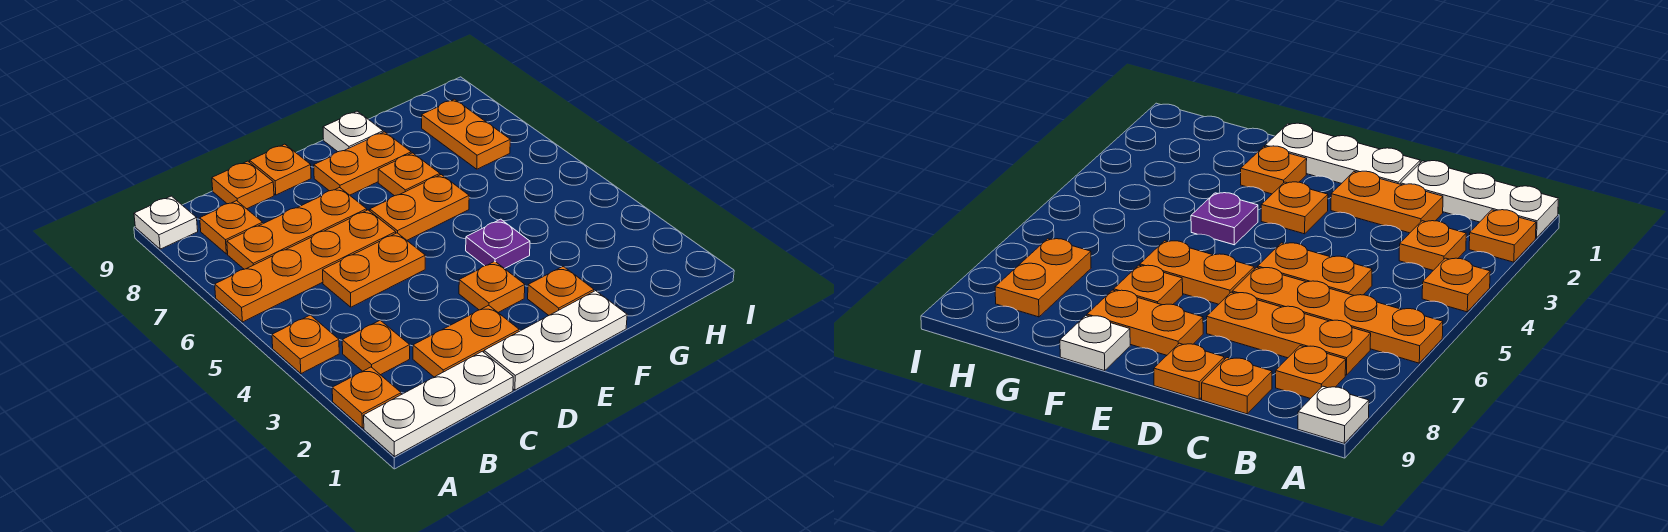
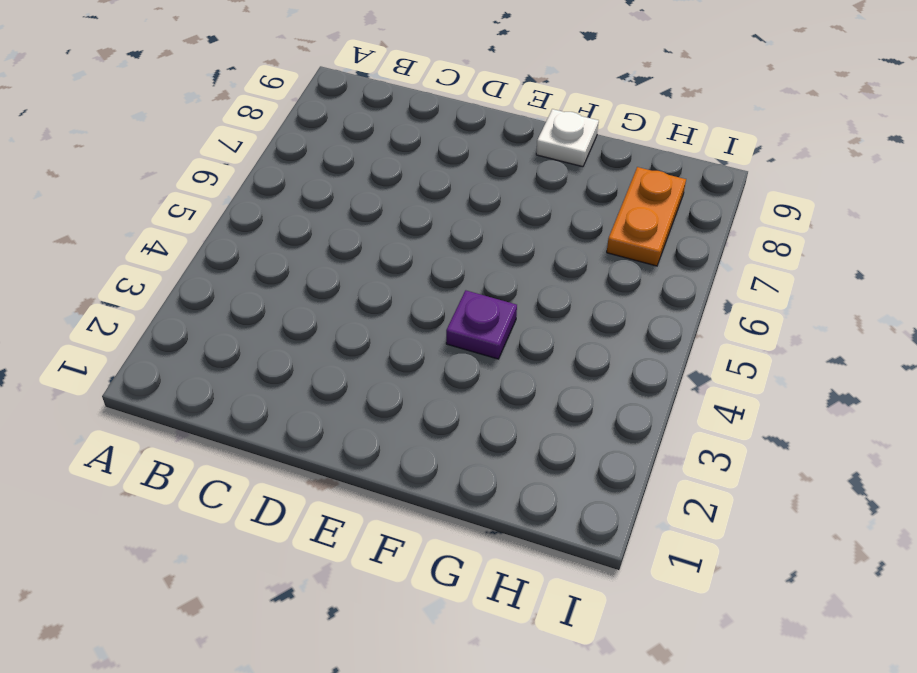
none -> white 1x3 plate [364,351,513,456]
none -> orange 1x1 plate [332,367,401,428]
none -> orange 1x1 plate [272,315,339,374]

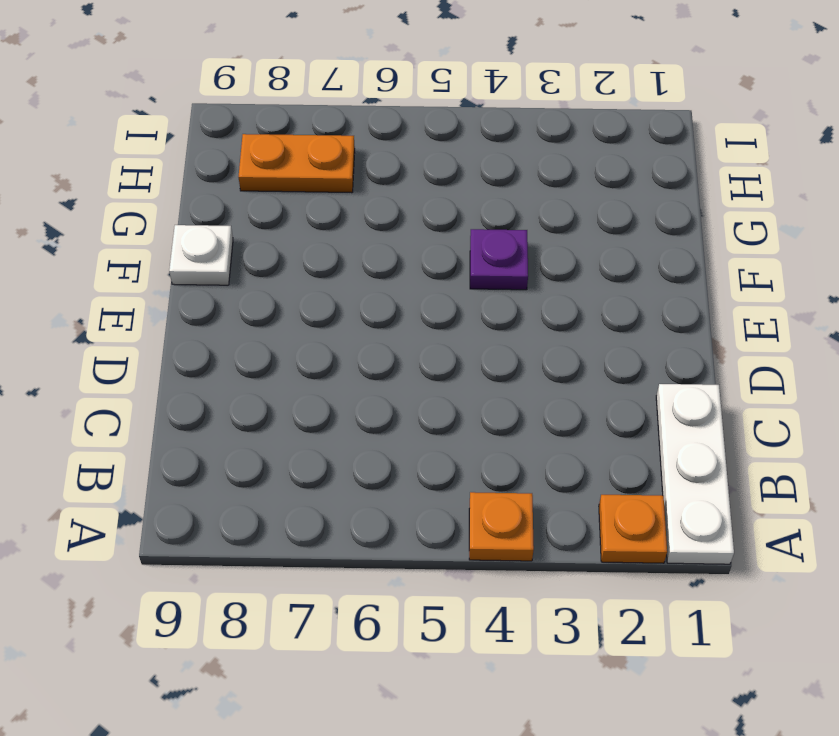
none -> orange 1x4 plate [215,210,396,322]
none -> white 1x1 plate [134,196,198,249]
none -> orange 1x1 plate [342,320,410,375]

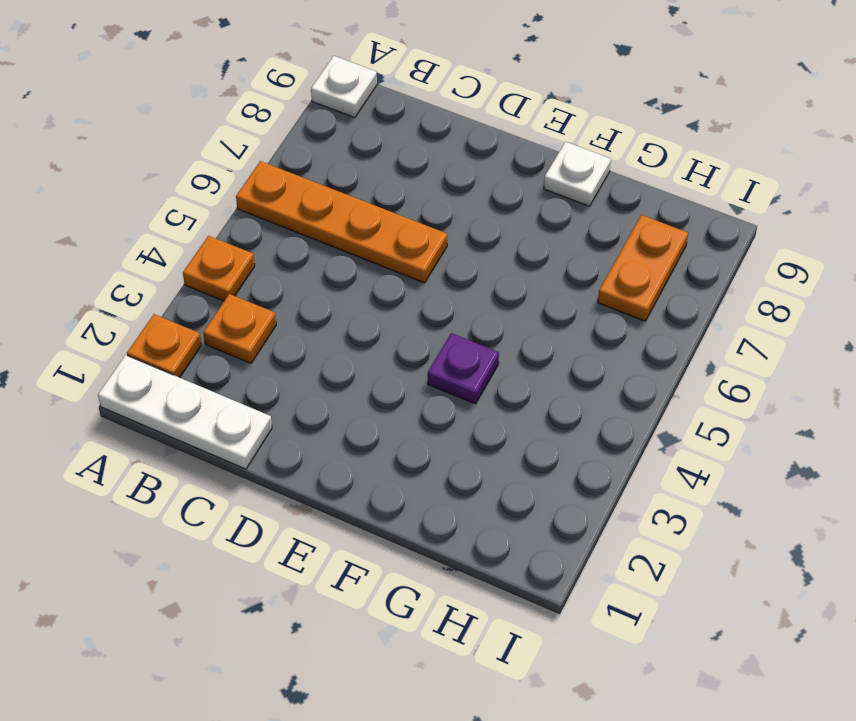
none -> orange 1x3 plate [227,188,367,269]
none -> orange 1x1 plate [200,201,263,254]
none -> orange 1x2 plate [413,305,519,377]

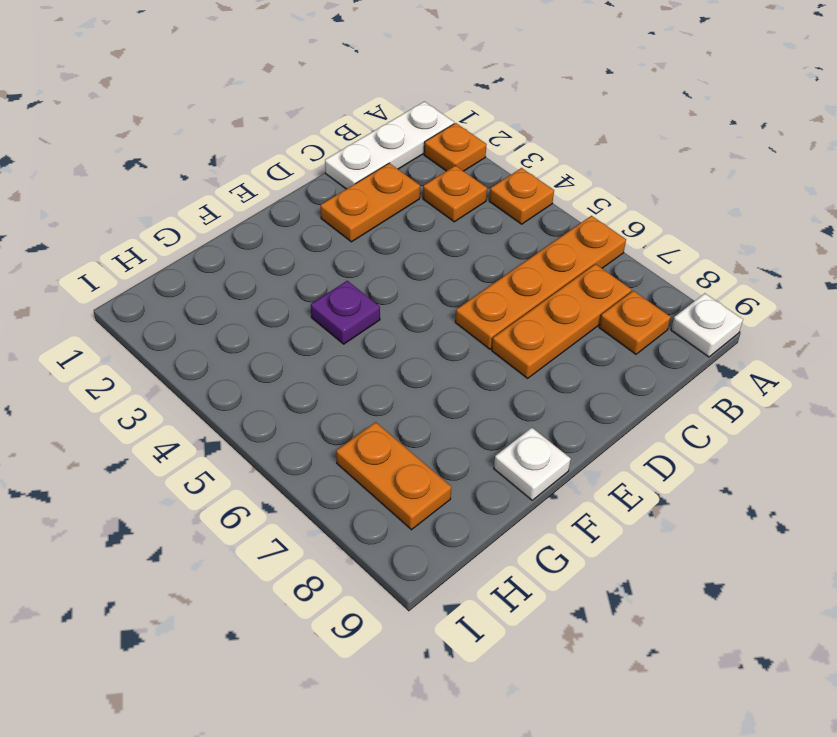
none -> orange 1x2 plate [323,233,425,307]
none -> orange 1x1 plate [212,161,274,209]
none -> white 1x3 plate [484,291,627,390]

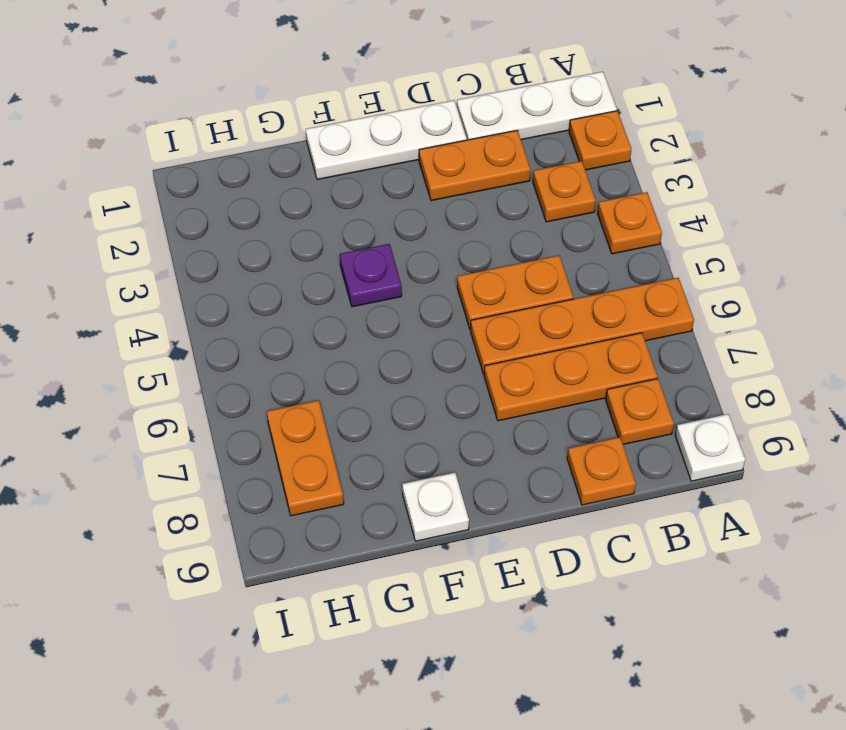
none -> orange 1x1 plate [250,144,311,195]
none -> orange 1x1 plate [459,261,525,312]
none -> orange 1x2 plate [370,175,469,240]

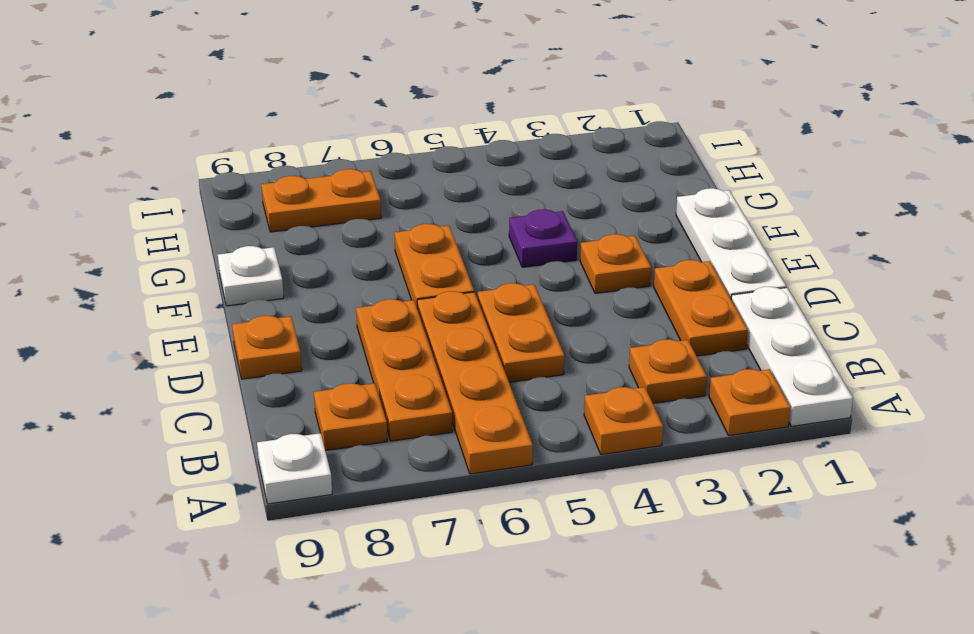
none -> orange 1x1 plate [212,161,274,209]
none -> orange 1x2 plate [314,132,411,195]
none -> orange 1x1 plate [528,266,594,315]

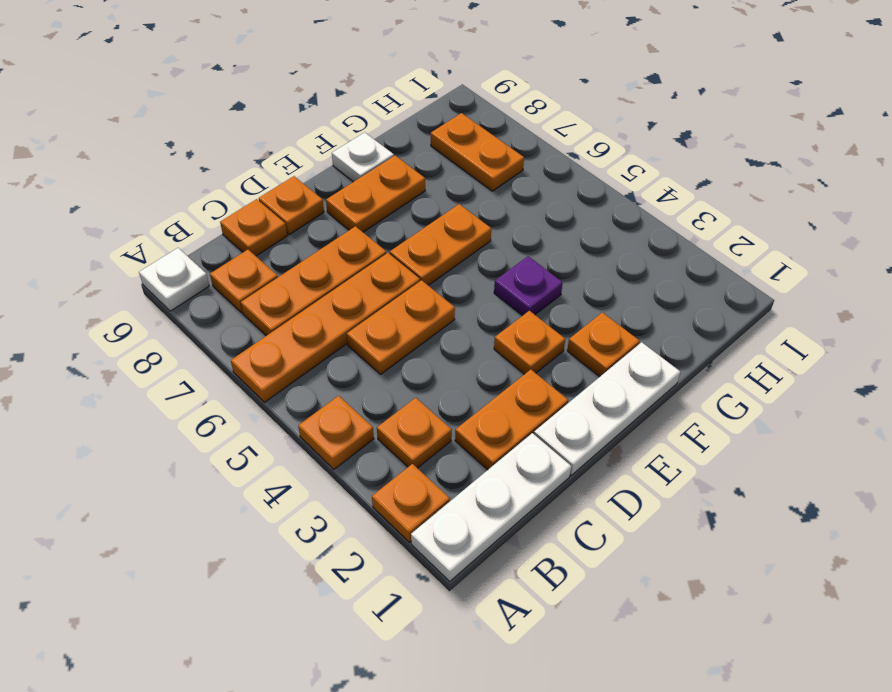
none -> orange 1x1 plate [378,153,440,196]

